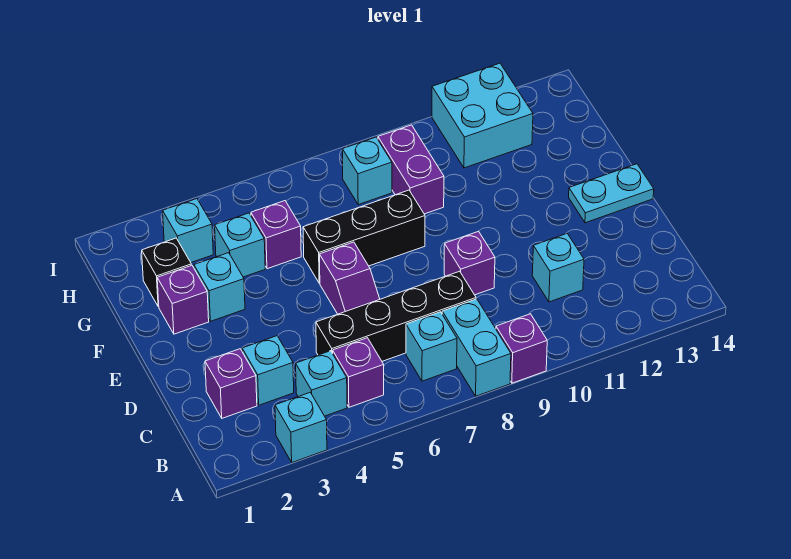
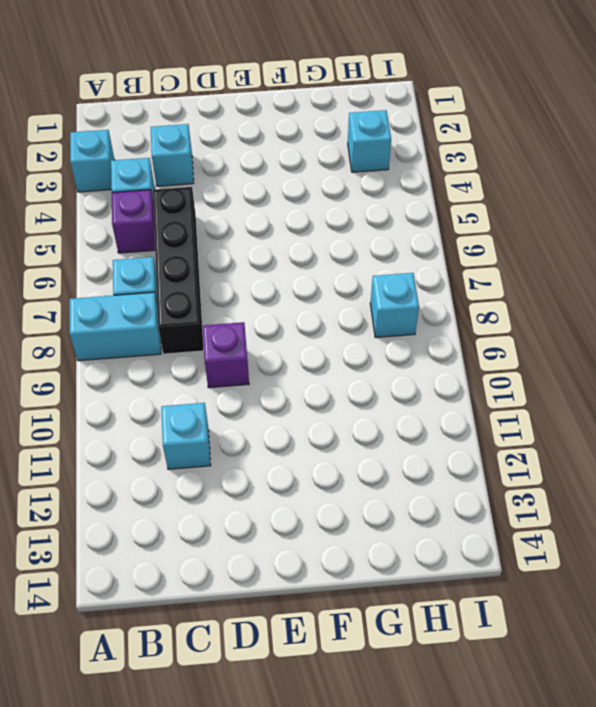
none -> purple 1x1 brick [496,314,547,383]
none -> purple 1x1 brick [205,349,257,418]
none -> purple 1x2 slope [319,242,380,314]

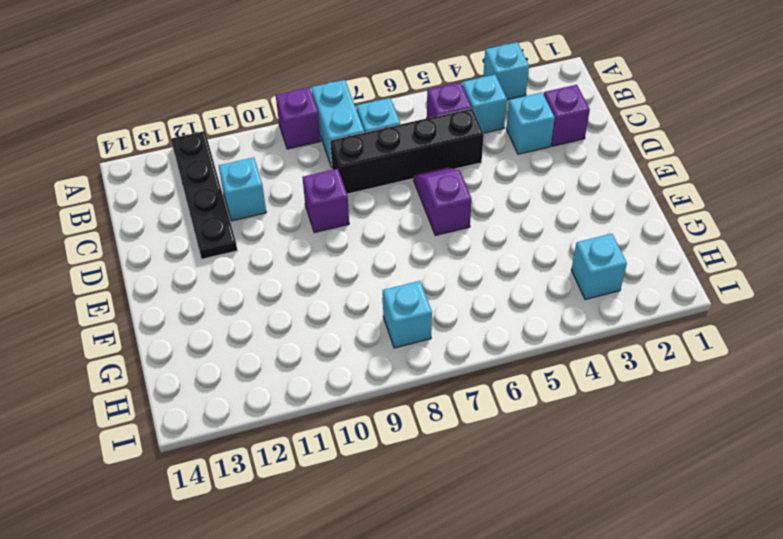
black 1x4 plate [171,131,237,259] -> none
none -> cyan 1x2 plate [569,164,654,223]
none -> purple 1x1 brick [157,265,209,334]
none -> cyan 1x1 brick [194,253,245,321]

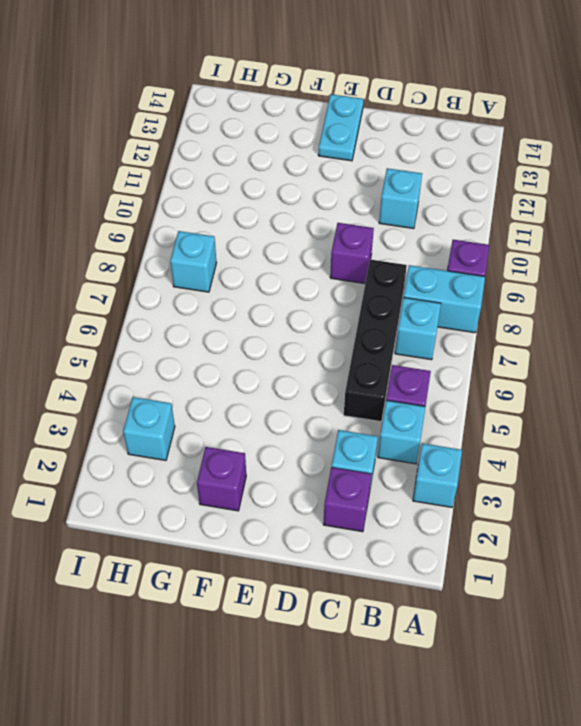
none -> purple 1x2 slope [319,242,380,314]
none -> cyan 1x1 brick [194,253,245,321]
none -> black 1x3 brick [303,190,425,283]

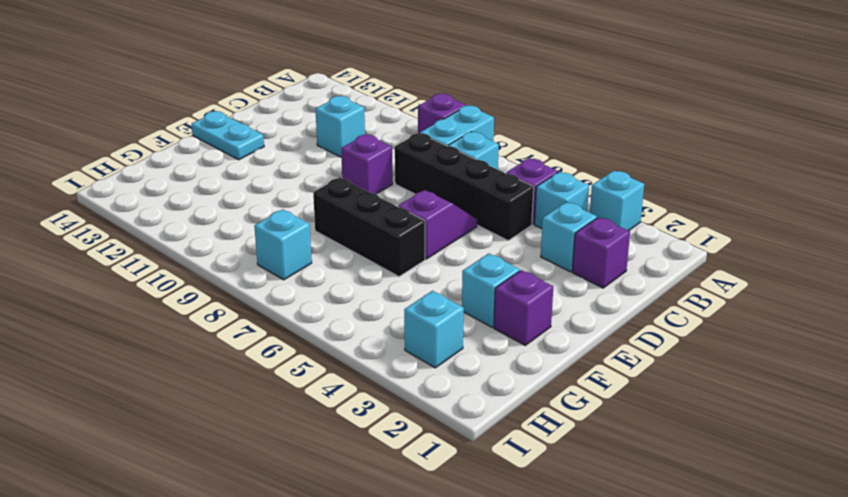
none -> black 1x1 brick [142,238,191,307]
none -> cyan 1x1 brick [215,213,265,277]
none -> purple 1x1 brick [251,201,301,269]

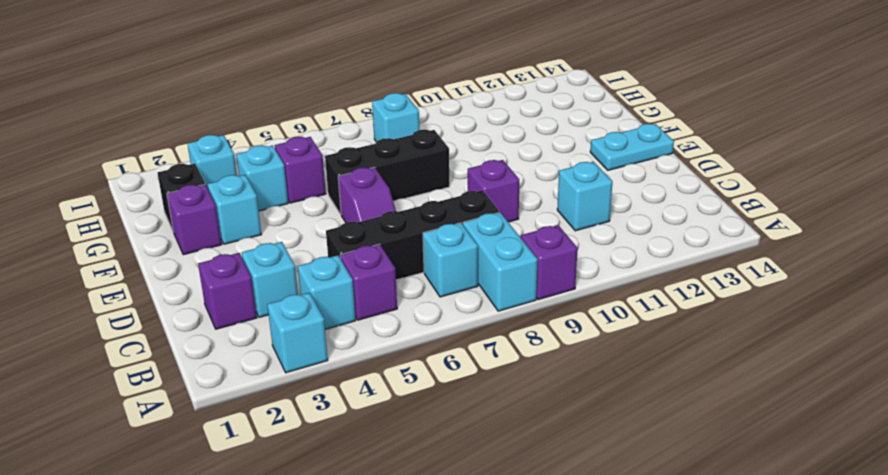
none -> purple 1x2 brick [378,125,444,214]
none -> cyan 2x2 brick [432,63,533,168]

